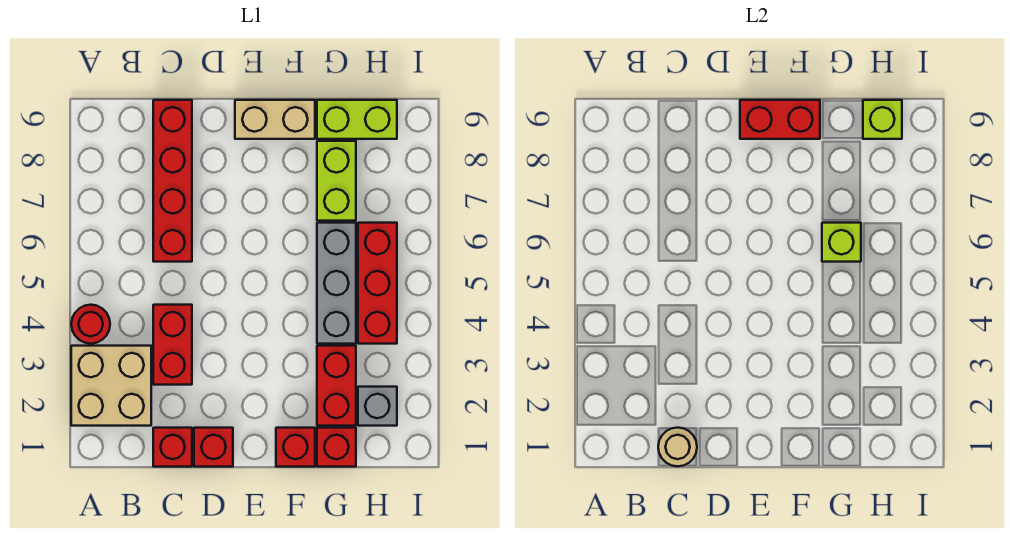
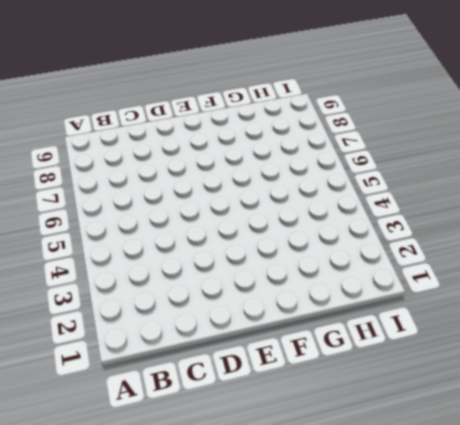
none -> tan 2x2 brick [71,346,151,426]
none -> red 1x1 round brick [71,305,110,344]
none -> red 1x1 brick [153,428,192,467]

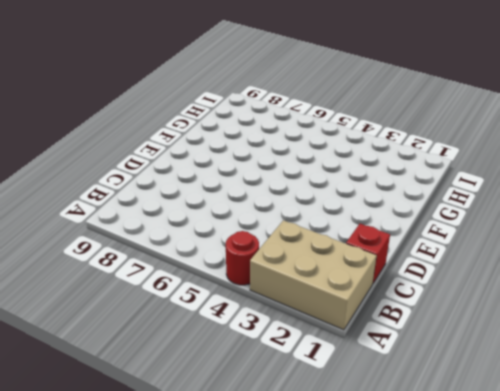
tan 2x3 brick [250,220,377,330] -> tan 2x2 brick [71,346,151,426]
none -> red 1x2 brick [153,305,192,385]
none -> red 1x4 brick [153,100,192,262]
none -> red 1x1 brick [194,428,233,467]

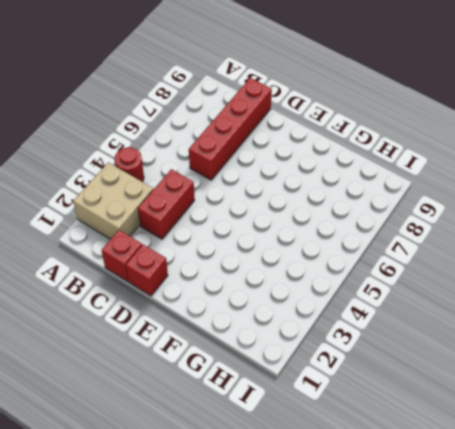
none -> tan 1x2 brick [235,100,315,139]
none -> red 1x1 brick [276,428,315,467]
none -> red 1x1 brick [317,428,356,467]

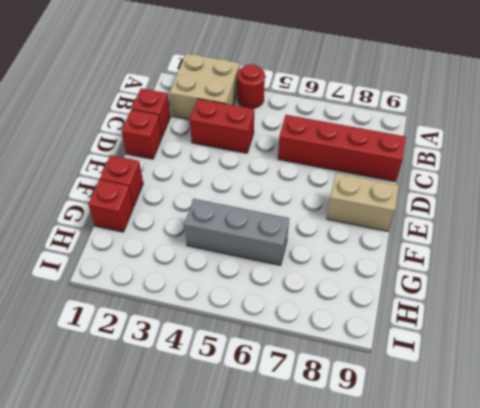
tan 1x2 brick [327,173,399,231] -> tan 1x2 brick turned to [235,100,315,139]
none -> red 1x2 brick [317,346,356,426]
none -> lime 1x2 brick [317,141,356,221]
none -> lime 1x2 brick [317,100,397,139]

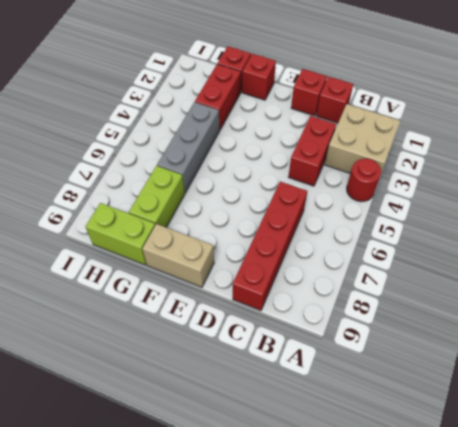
none -> grey 1x1 brick [358,387,397,426]
none -> red 1x3 brick [358,223,397,344]
none -> tan 1x1 round brick [658,428,697,466]

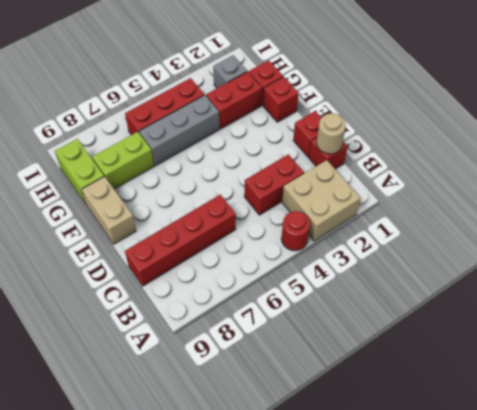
none -> red 1x2 brick [740,100,820,139]
none -> lime 1x1 brick [822,223,861,262]
none -> lime 1x1 brick [863,100,902,139]

